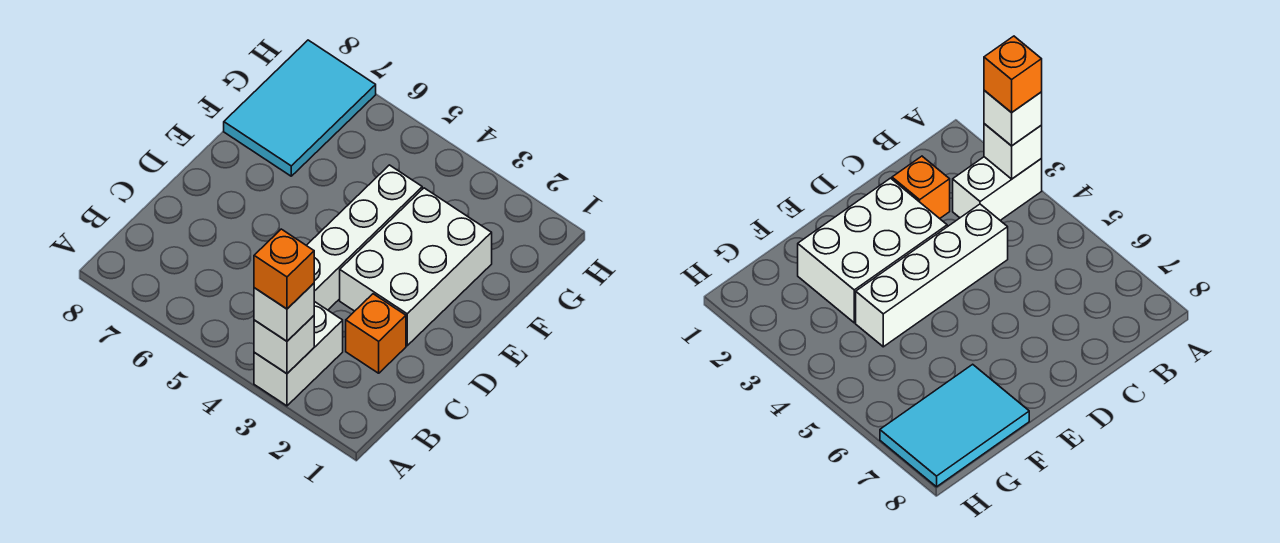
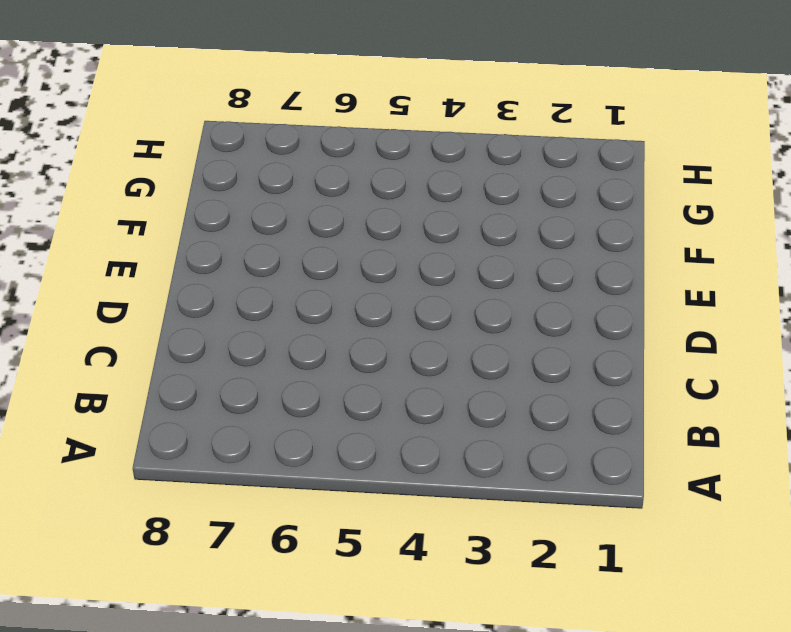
none -> white 1x2 brick [254,301,343,406]
none -> orange 1x1 brick [346,294,406,373]

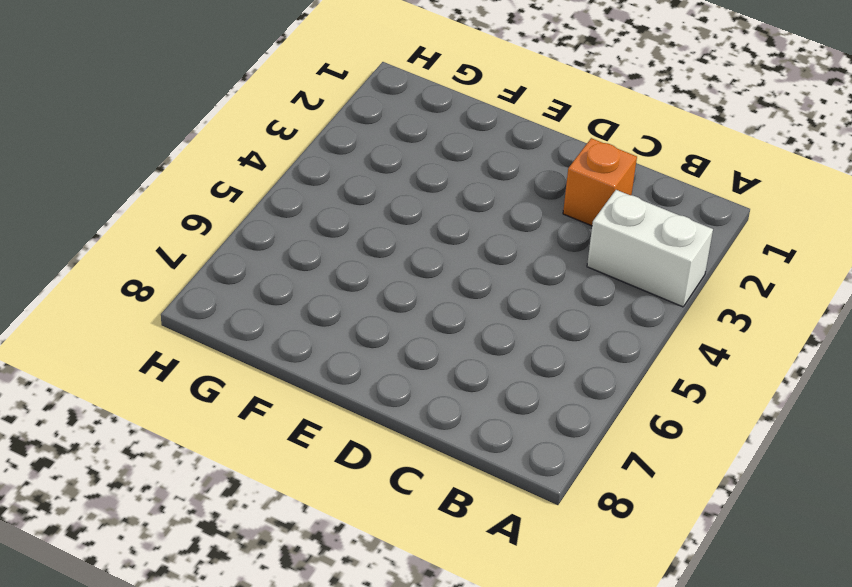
none -> white 1x4 brick [306,165,422,310]
none -> white 2x3 brick [340,188,492,346]

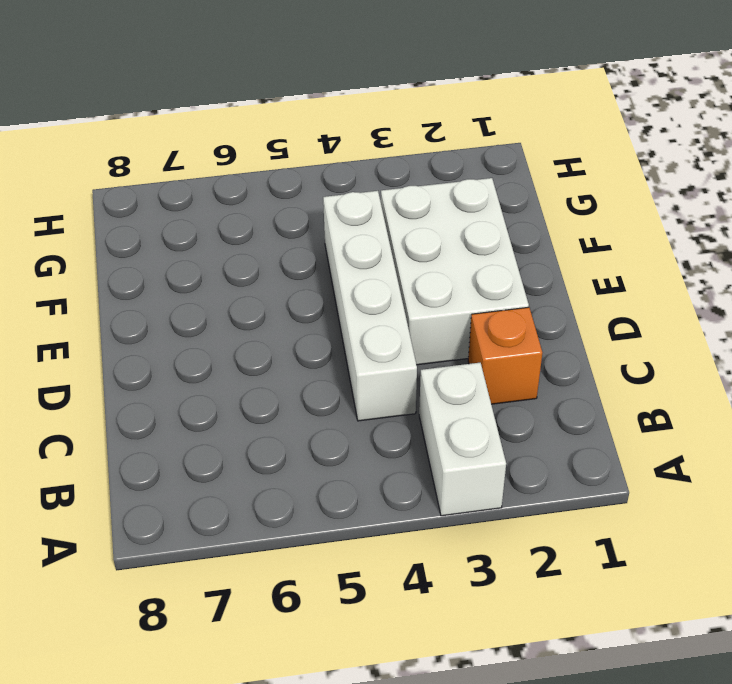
none -> cyan 2x3 tile [224,40,376,176]
none -> white 1x1 brick [254,316,314,374]

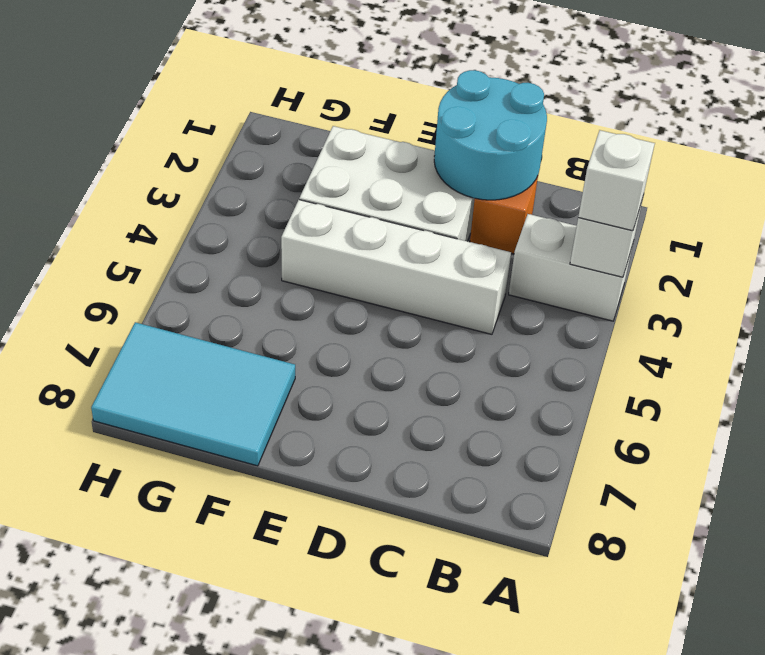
cyan 2x2 round brick [434,70,547,200] -> none
none -> orange 1x1 brick [254,229,314,309]

